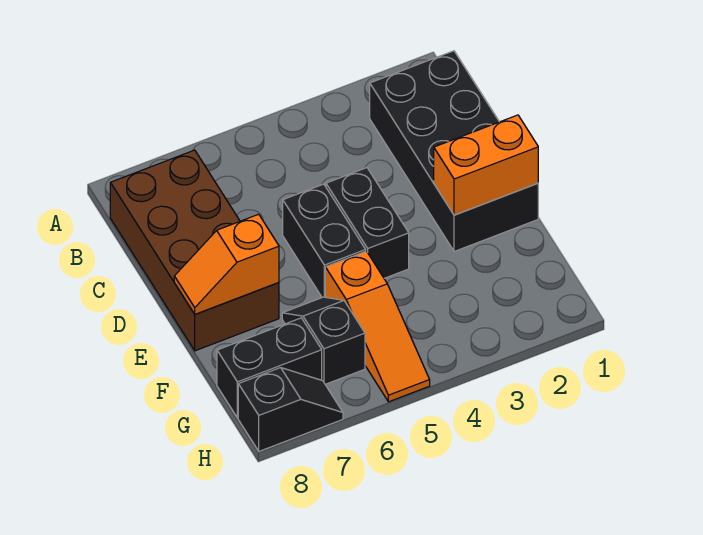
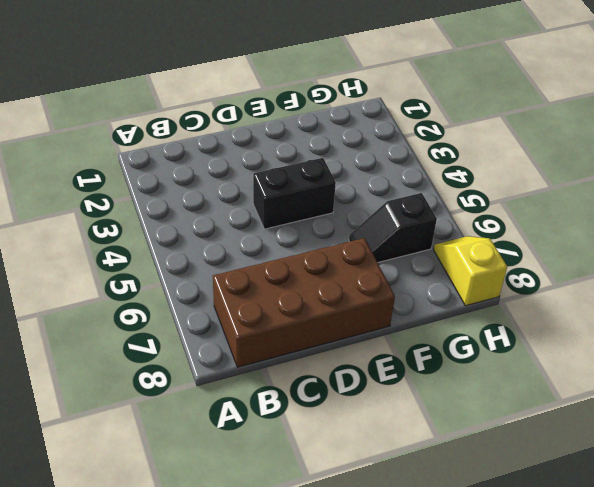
yellow 1x2 slope [434,236,507,306] -> black 1x2 slope [238,368,343,451]
none -> black 2x4 brick [370,51,538,252]
none -> black 1x2 brick [283,184,366,297]

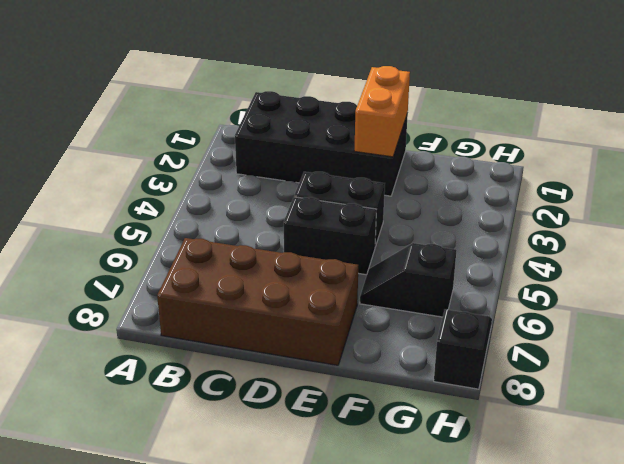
none -> orange 1x3 slope [325,251,430,402]
none -> black 1x2 brick [217,318,322,418]

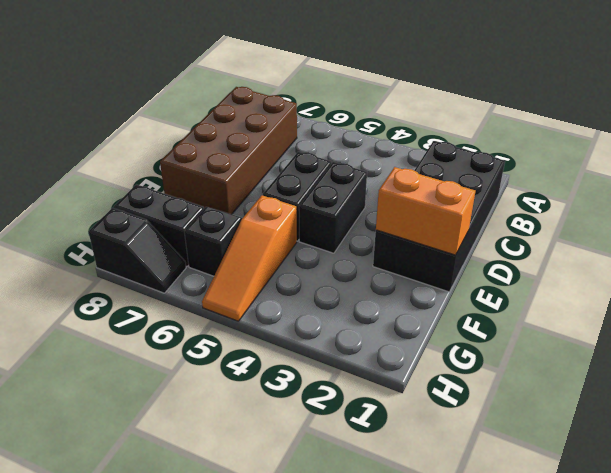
none -> orange 1x2 slope [174,214,279,314]

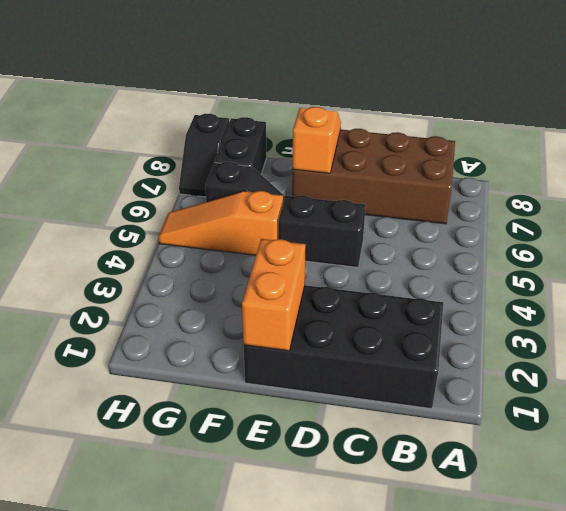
none -> black 1x2 brick [326,168,409,278]

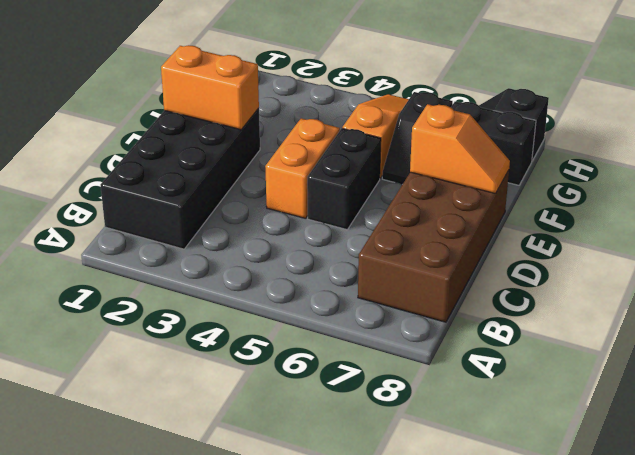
orange 1x2 brick [265,118,340,219] -> black 1x2 brick [326,168,409,278]

